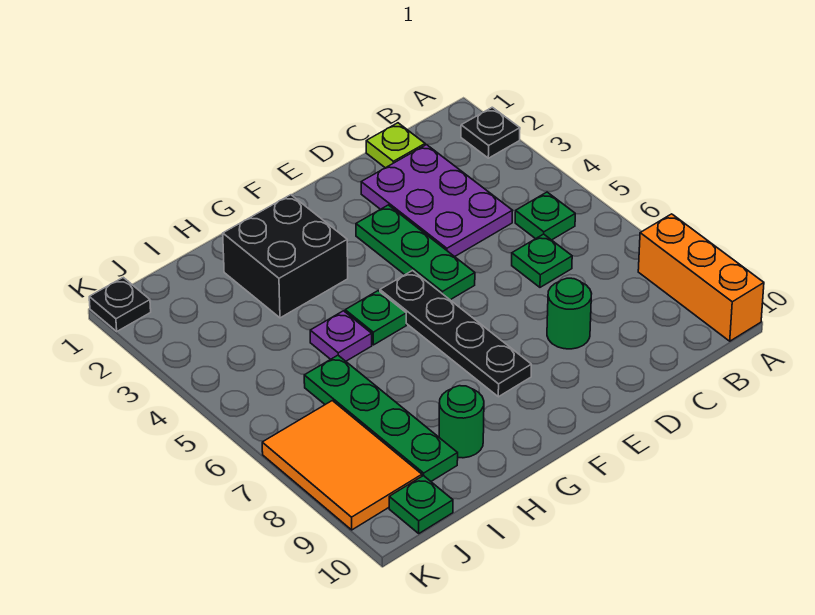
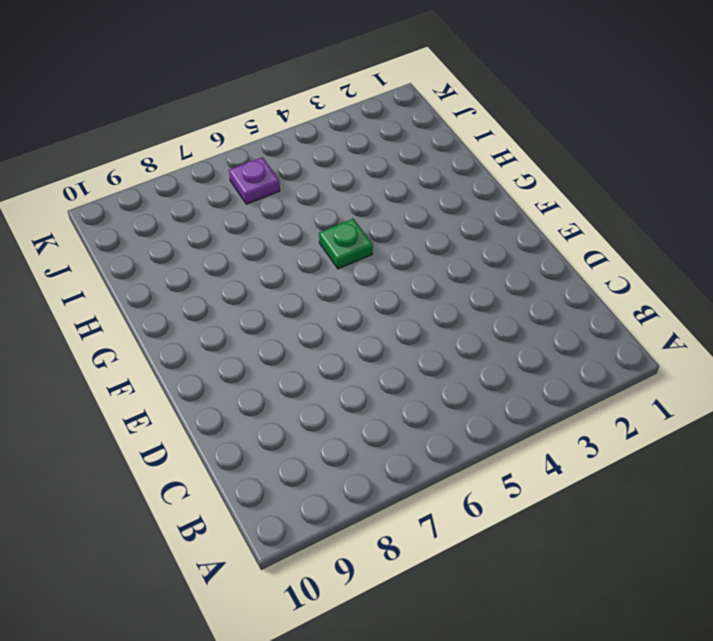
purple 1x1 plate [229,157,280,204] -> purple 1x1 plate moved to [310,311,372,361]
none -> black 1x1 plate [461,107,520,158]
none -> orange 1x3 brick [638,214,764,341]
none -> green 1x1 plate [515,192,575,240]

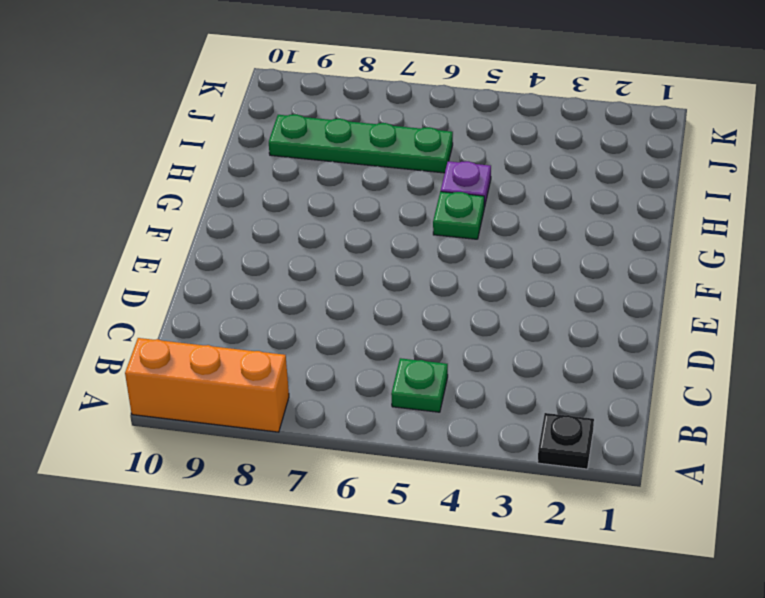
none -> lime 1x1 plate [366,123,425,168]
none -> purple 2x3 plate [361,145,513,257]
none -> green 1x1 plate [512,234,572,287]

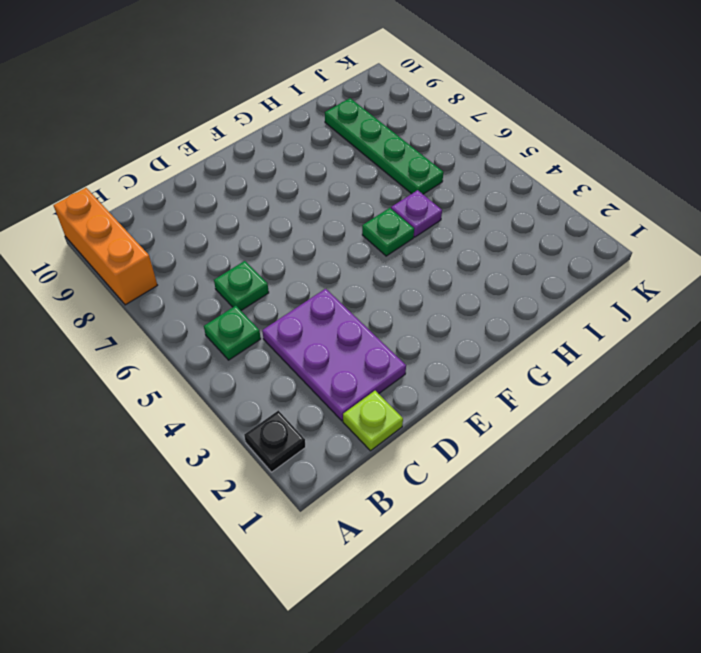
none -> green 1x1 round brick [547,278,592,349]
none -> green 1x3 plate [356,205,475,300]
none -> black 1x4 plate [380,271,531,397]

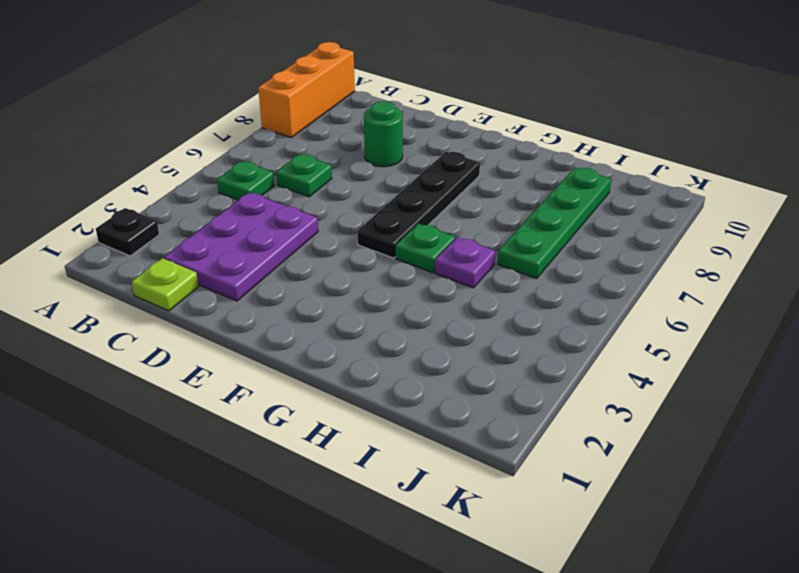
none -> green 1x3 plate [356,205,475,300]
none -> black 2x2 brick [223,195,348,318]
none -> green 1x1 round brick [439,386,484,458]

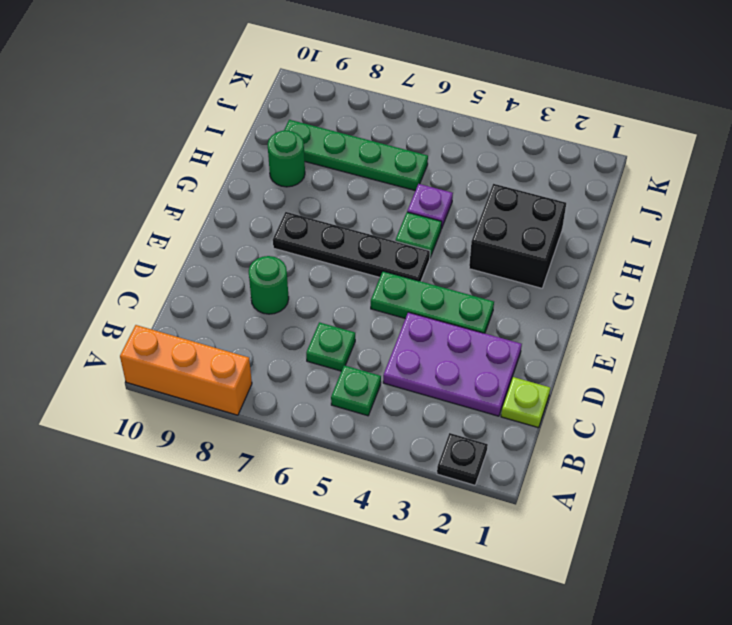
none -> orange 2x3 tile [262,401,422,530]
none -> green 1x1 plate [389,476,453,533]
none -> black 1x1 plate [89,277,151,331]

